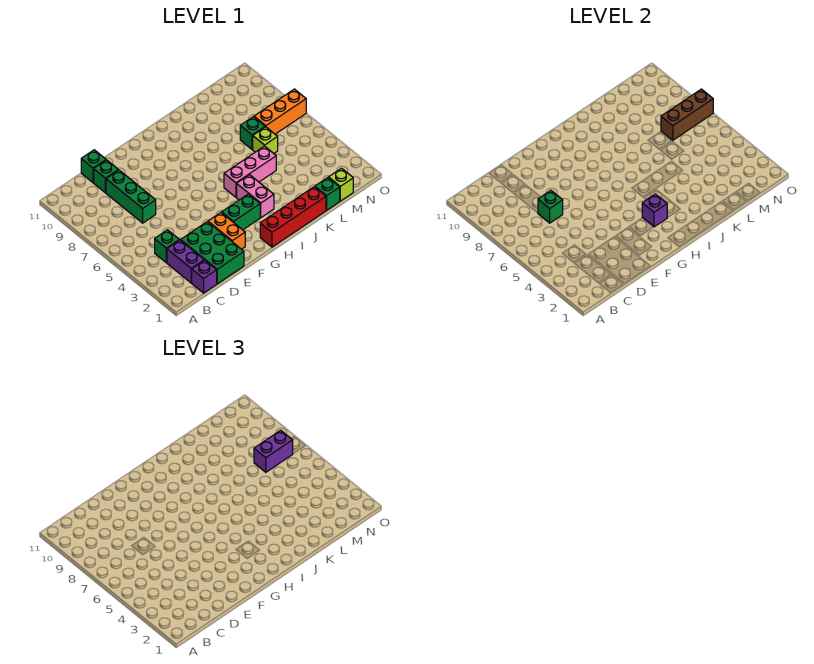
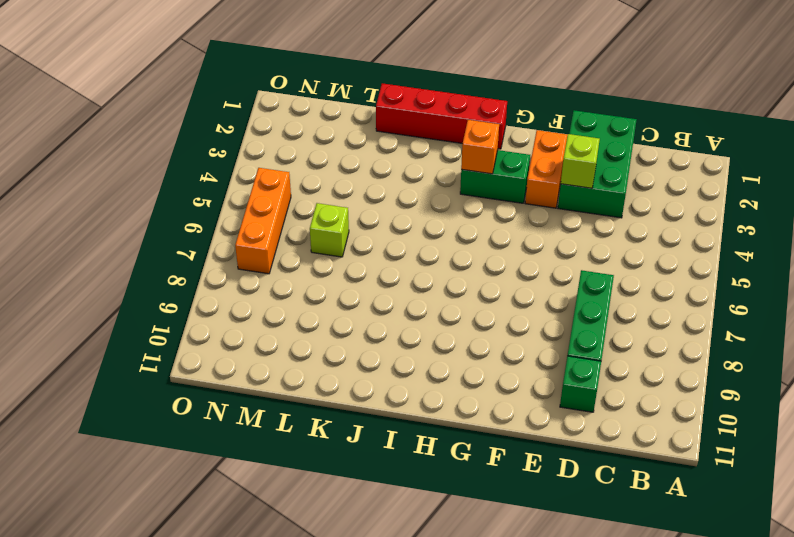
lime 1x1 brick [561,134,600,188] -> lime 1x1 brick moved to [329,168,353,201]
orange 1x1 brick [461,120,499,174] -> purple 1x1 brick [642,194,667,227]
orange 1x3 brick [235,168,291,274] -> orange 1x3 brick turned to [254,89,306,134]
none -> purple 1x1 brick [192,260,217,293]
none -> purple 1x2 brick [167,240,204,283]
none -> green 1x1 brick [155,230,179,263]

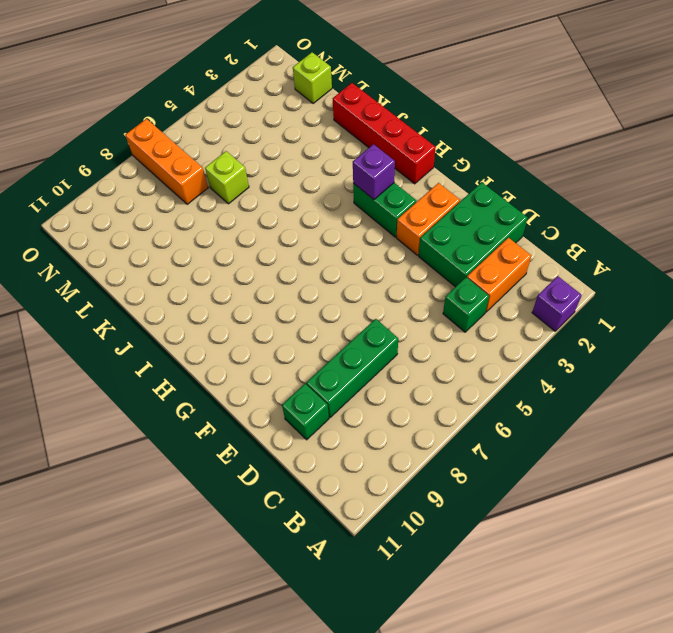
purple 1x1 brick [532,276,582,331] -> purple 1x1 brick moved to [192,260,217,293]
orange 1x2 brick [467,238,531,312] -> purple 1x2 brick [167,240,204,283]
none -> green 1x1 brick [81,150,106,183]
none -> pink 1x2 brick [237,175,274,218]
none -> pink 1x3 brick [224,146,276,197]

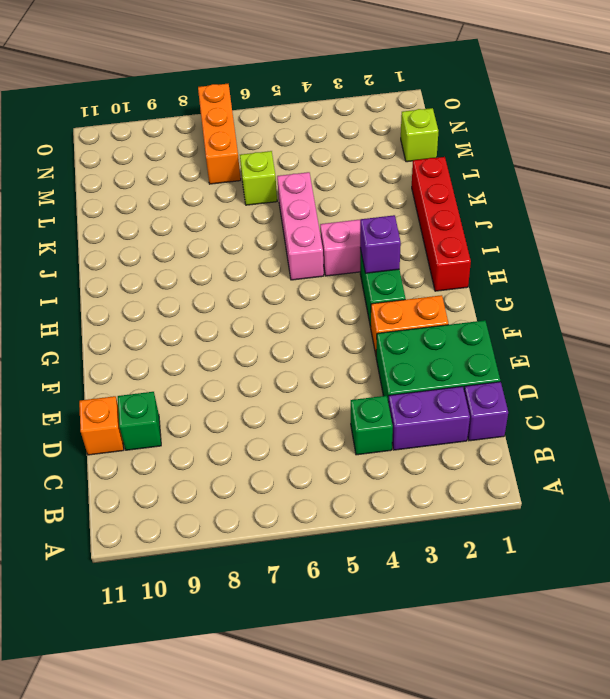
orange 1x1 brick [79,396,124,455] -> green 1x1 brick [81,150,106,183]
none -> green 1x3 brick [106,170,156,223]
none -> green 1x1 brick [315,178,340,210]
none -> green 1x1 brick [240,117,265,150]

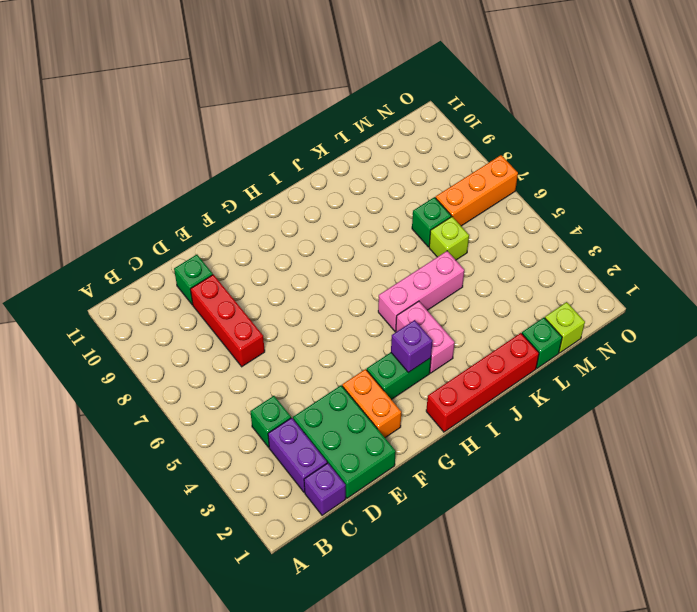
red 1x3 brick [190,275,265,367] -> green 1x3 brick [106,170,156,223]
none -> green 1x1 brick [81,150,106,183]
none -> green 1x1 brick [538,190,563,223]
none -> brown 1x3 brick [661,89,713,140]

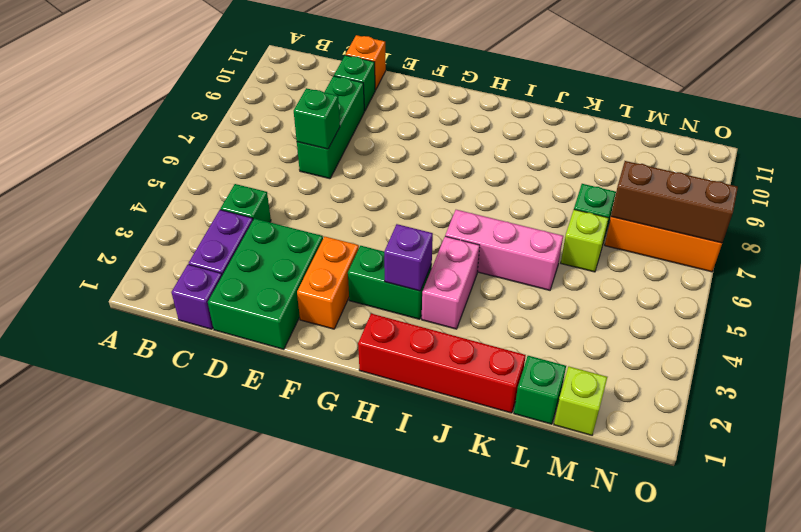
orange 1x1 brick [346,35,386,90] -> green 1x1 brick [81,150,106,183]
none -> purple 1x2 brick [254,430,293,472]

